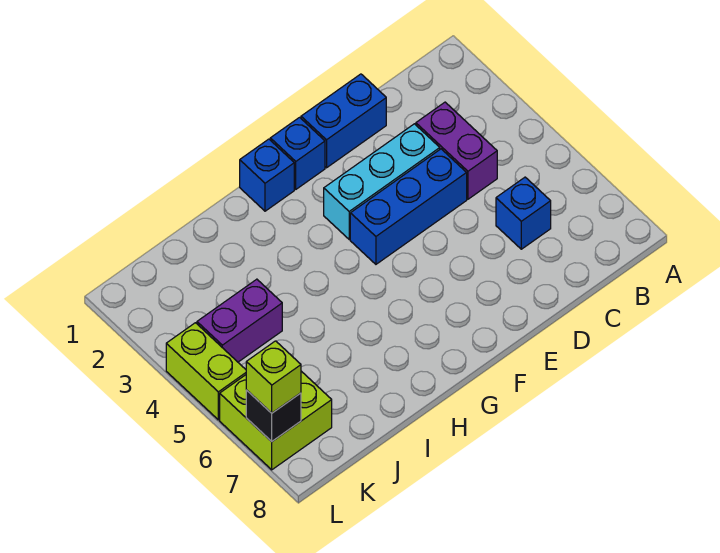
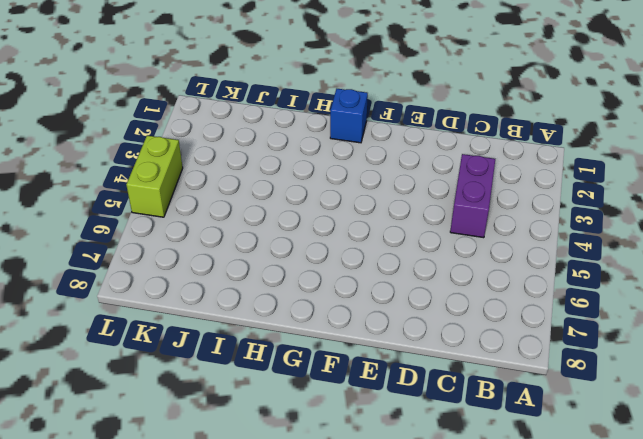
none -> blue 1x1 brick [496,177,551,249]
none -> blue 1x2 brick [301,74,386,168]
none -> cyan 1x3 brick [324,124,440,239]

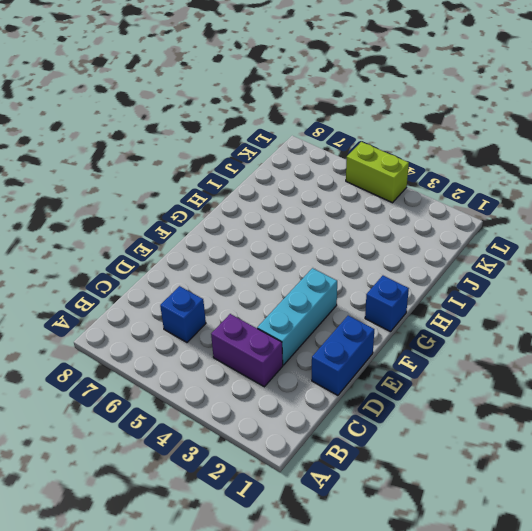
none -> blue 1x3 brick [350,149,467,264]
none -> blue 1x1 brick [270,117,325,189]
none -> purple 1x2 brick [197,279,282,362]

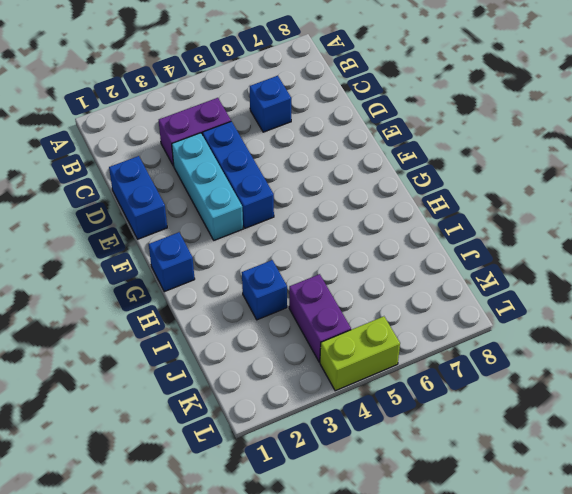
blue 1x1 brick [242,260,287,320] -> blue 1x1 brick moved to [270,117,325,189]
none -> lime 2x2 brick [220,371,332,470]
none -> black 1x1 brick [246,390,301,441]
none -> lime 1x1 brick [246,341,301,413]

